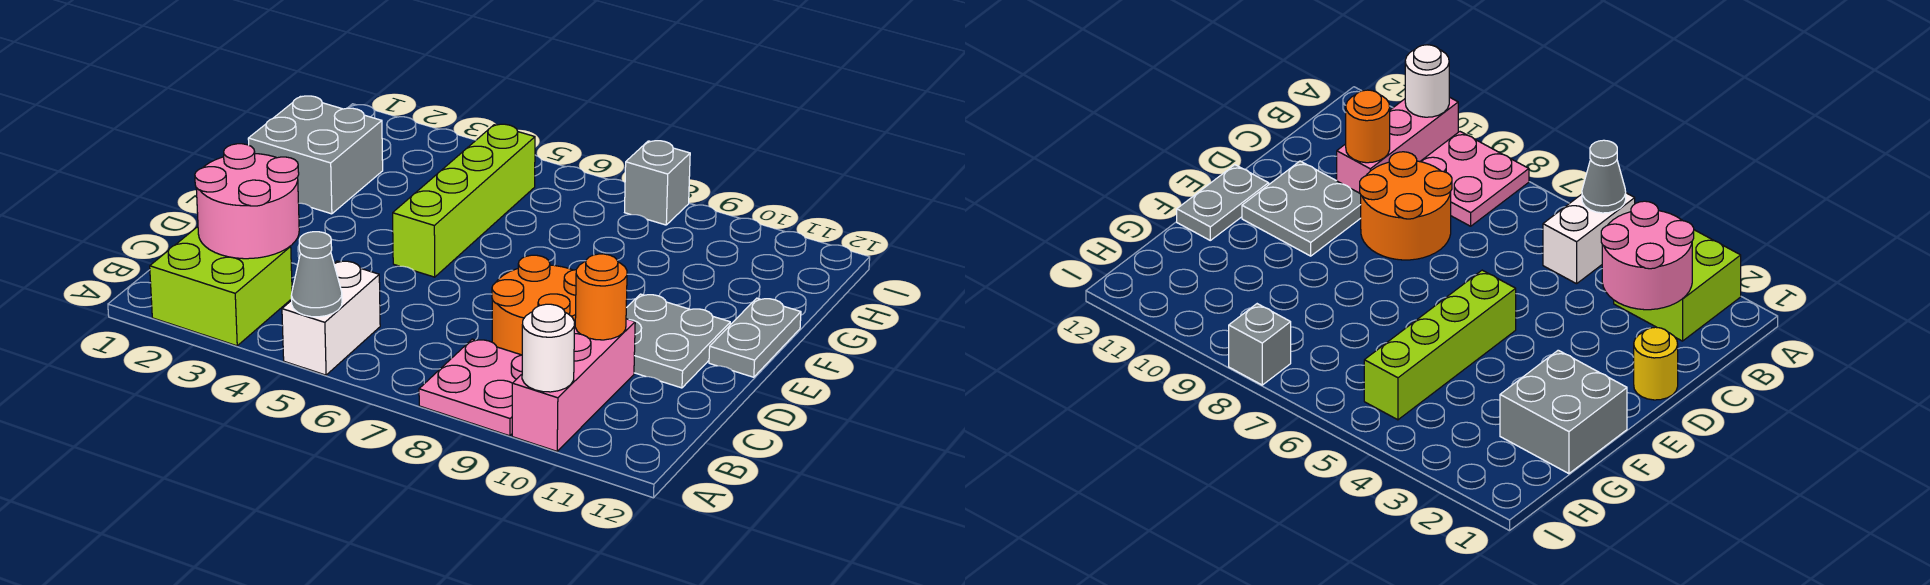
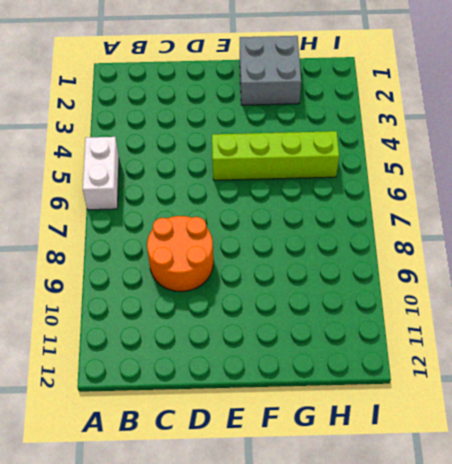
white 1x2 brick [83,137,119,210] -> white 1x2 brick turned to [282,261,380,375]
none -> lime 2x2 brick [150,227,292,346]
none -> pink 2x2 plate [419,339,522,436]
none -> pink 1x3 brick [512,319,635,451]

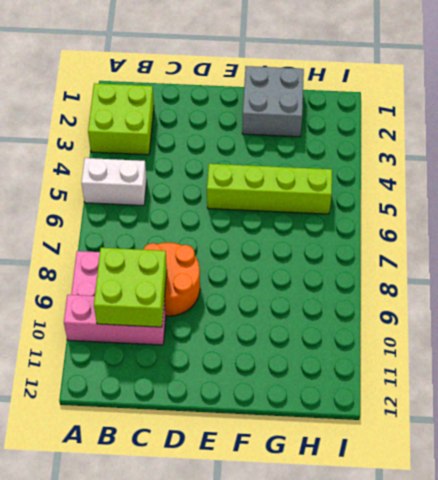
lime 2x2 brick [94,248,167,327] -> orange 1x1 round brick [575,254,627,340]
none -> yellow 1x1 round brick [1634,327,1678,400]
none -> grey 2x2 plate [626,294,730,388]
none -> grey 1x2 plate [709,298,801,377]

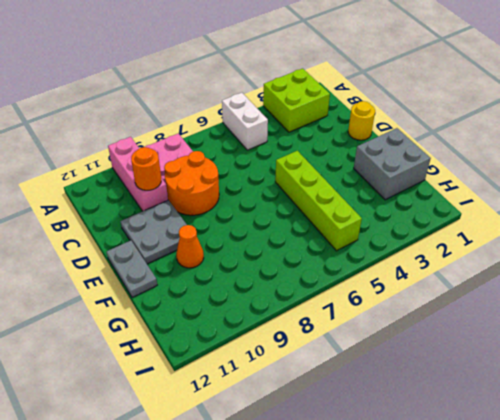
orange 1x1 cone [176,225,204,268] -> none
none -> grey 1x1 brick [625,141,690,225]
none -> grey 1x1 cone [291,232,342,317]
none -> white 1x1 round brick [522,304,575,392]

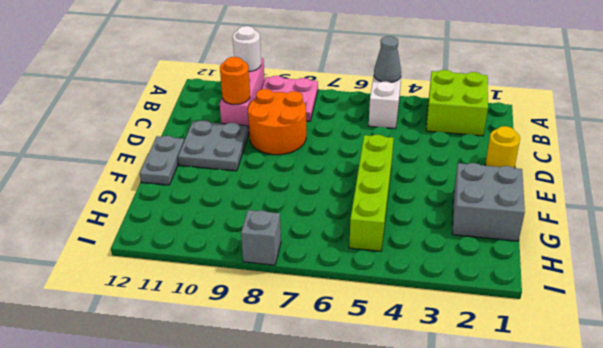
none -> pink 2x2 round brick [195,144,299,259]

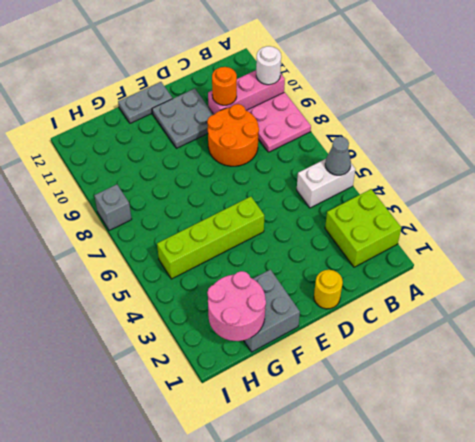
pink 2x2 round brick [207,271,266,341] -> pink 2x2 round brick moved to [195,144,299,259]

